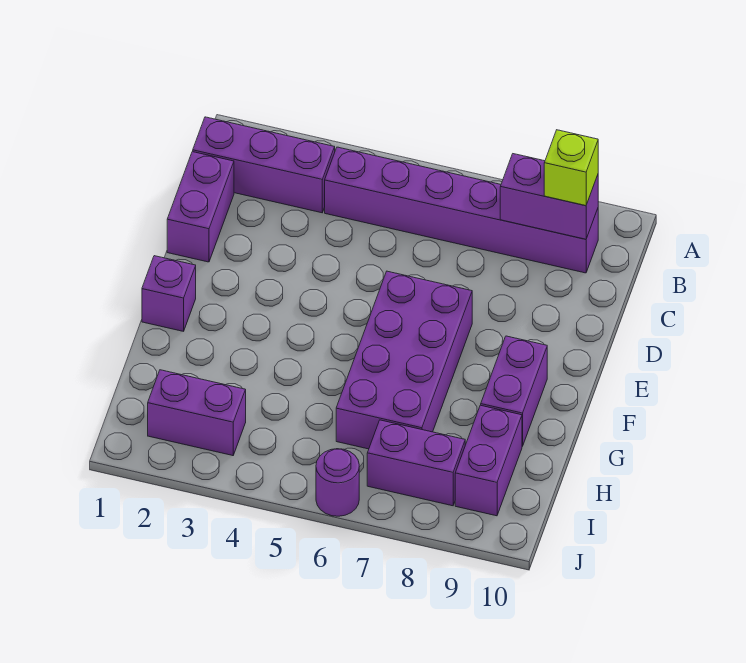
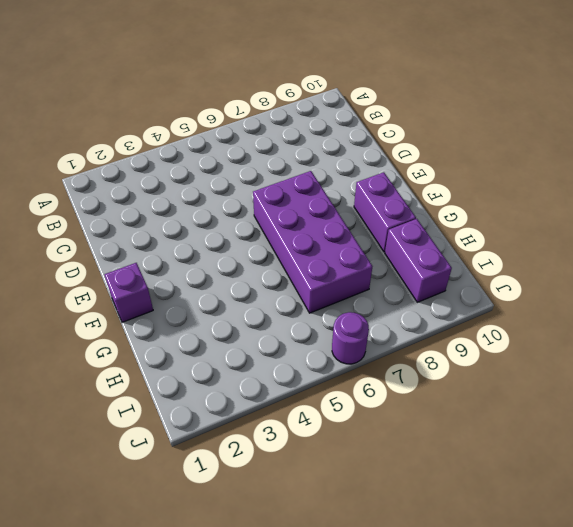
none -> purple 1x3 brick [193,117,335,213]
none -> purple 1x6 brick [325,147,598,273]
none -> purple 1x2 brick [167,152,234,262]

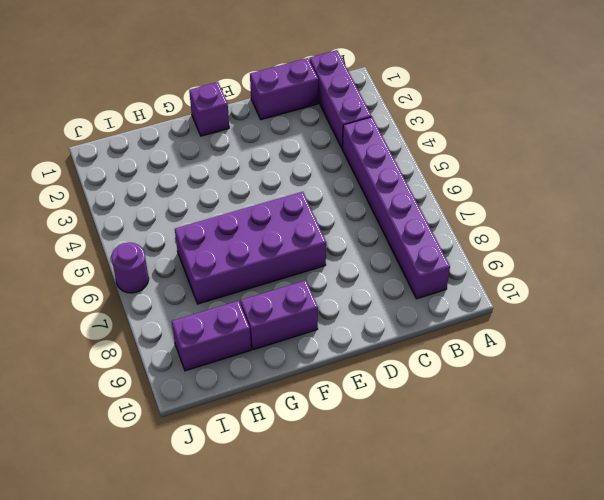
none -> purple 1x2 brick [148,370,246,456]
none -> purple 1x2 brick [367,420,465,506]
none -> purple 1x2 brick [500,154,598,239]

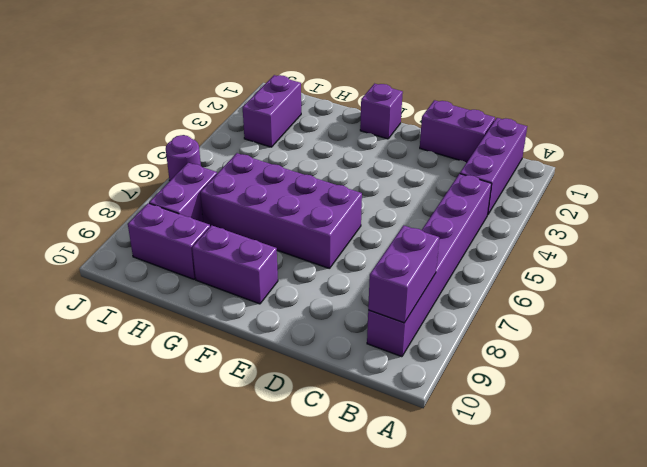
none -> lime 1x1 brick [544,130,598,206]

